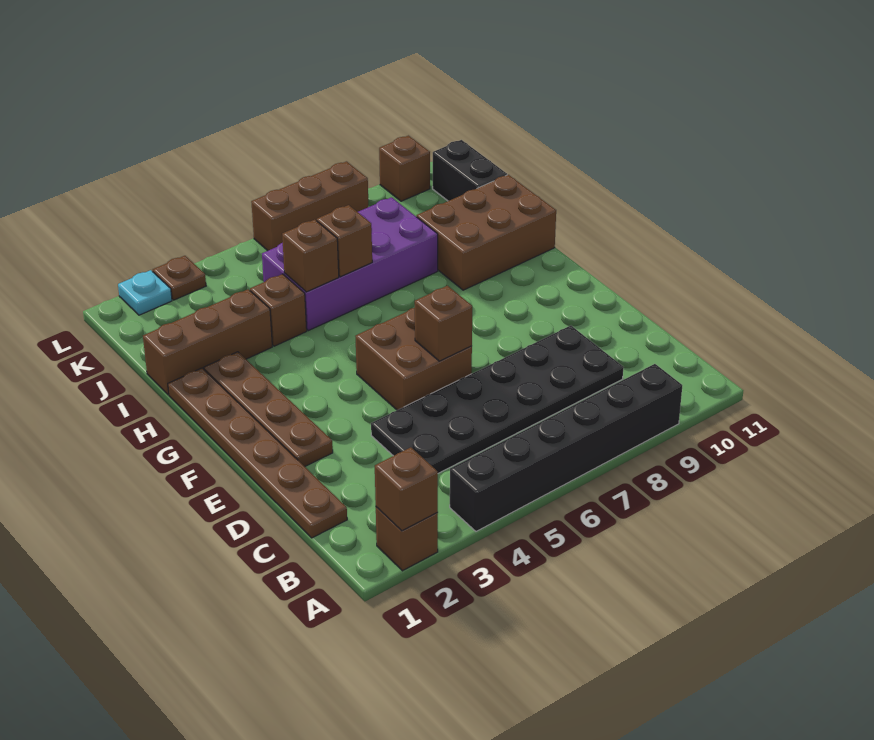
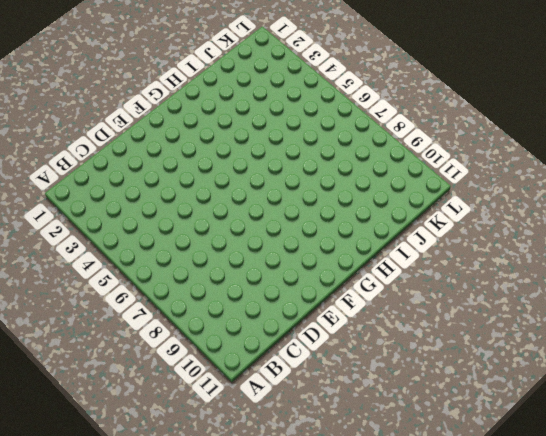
none -> brown 1x1 brick [376,507,438,571]
none -> black 1x6 brick [450,364,682,531]
none -> brown 1x6 plate [168,368,347,538]

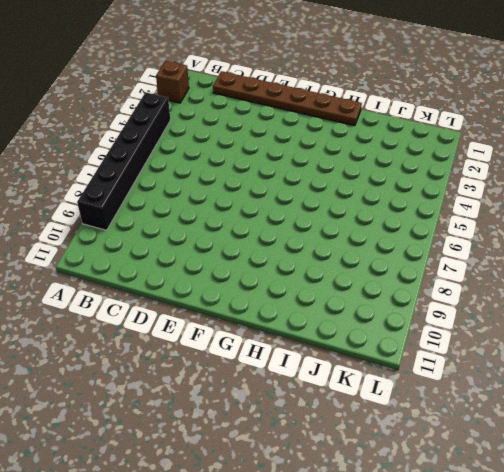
none -> black 2x6 plate [371,326,623,473]
none -> brown 1x4 plate [204,352,333,467]
none -> brown 2x2 brick [355,308,472,410]

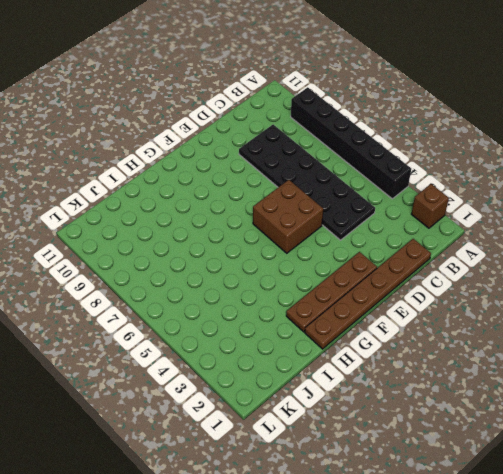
none -> brown 2x3 brick [417,175,556,290]
none -> brown 1x3 brick [143,289,272,395]
none -> brown 1x1 brick [250,274,307,346]

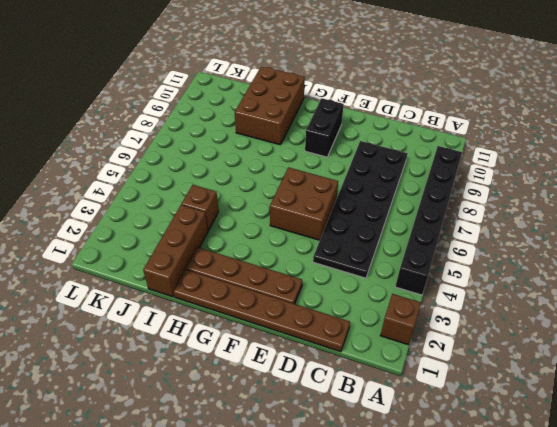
black 1x2 brick [305,98,344,157] -> black 1x2 brick turned to [433,140,507,201]
none -> purple 2x4 brick [262,197,438,331]
none -> cyan 1x1 plate [118,270,172,315]
none -> brown 1x1 plate [153,256,206,300]

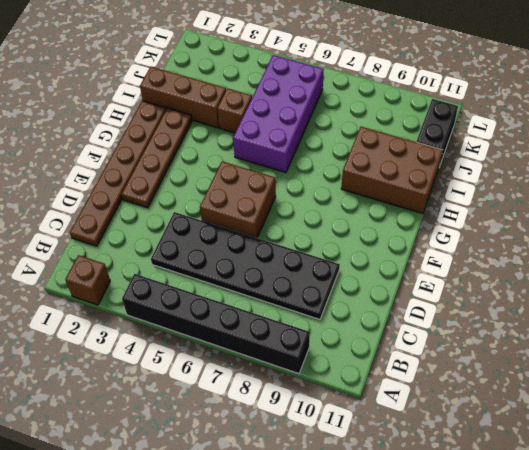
purple 2x4 brick [233,55,324,173] -> purple 2x4 brick turned to [262,197,438,331]
none -> cyan 1x1 plate [118,270,172,315]
none -> brown 1x1 plate [153,256,206,300]
none -> brown 1x3 brick [251,161,368,251]

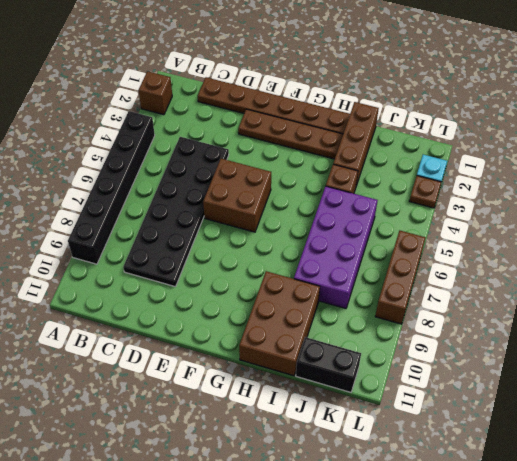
none -> brown 1x1 brick [379,136,430,201]
none -> brown 1x1 brick [375,447,438,531]
none -> brown 1x1 brick [415,286,472,361]

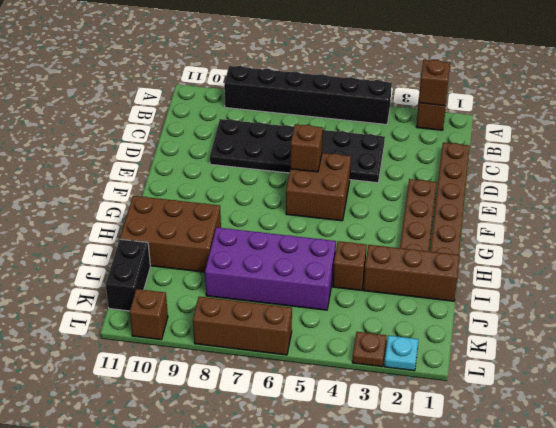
none -> brown 1x1 brick [282,220,339,292]
none -> brown 1x1 brick [317,205,372,277]

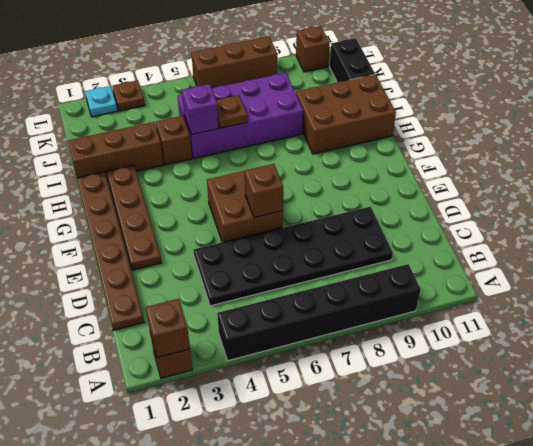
purple 1x1 brick [182,84,219,135] -> brown 1x1 brick [282,220,339,292]
brown 1x1 plate [216,95,247,128] -> brown 1x1 brick [317,205,372,277]

